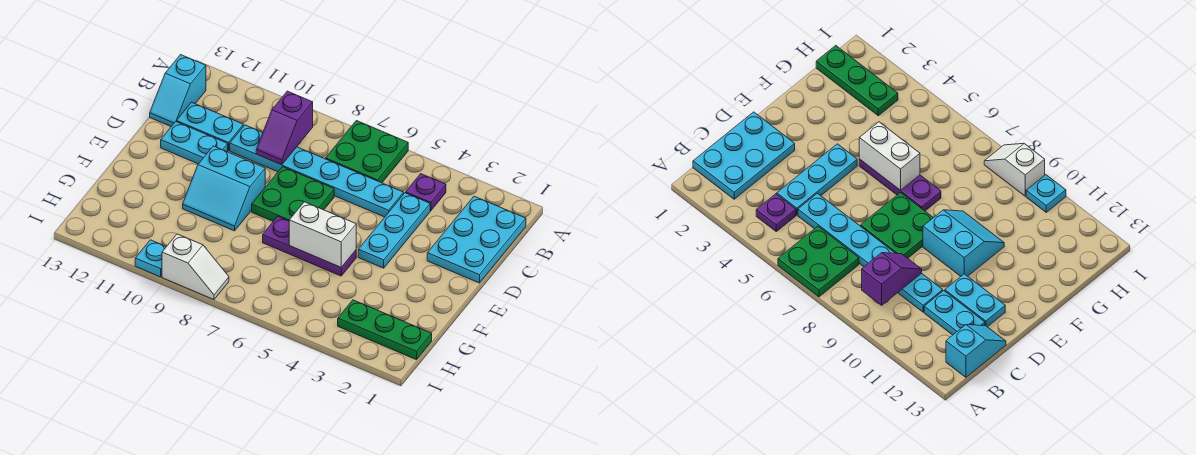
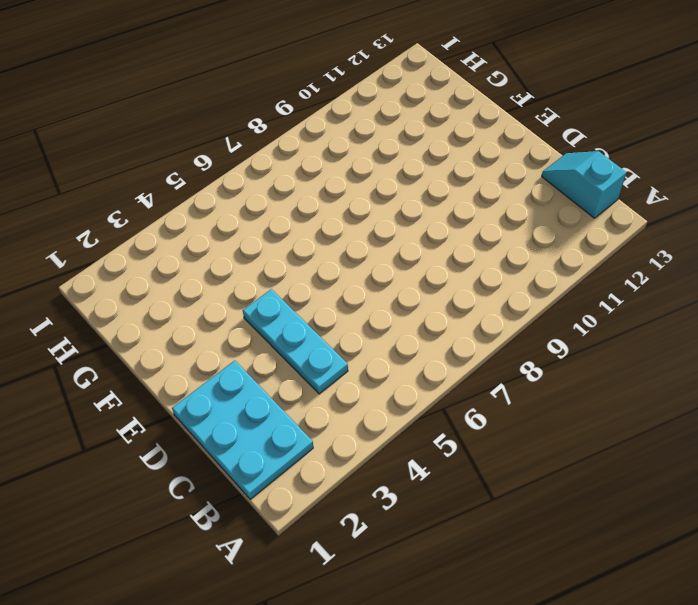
none -> green 2x2 plate [326,121,408,183]
none -> purple 1x1 plate [406,174,446,211]
none -> cyan 1x6 plate [230,125,404,217]

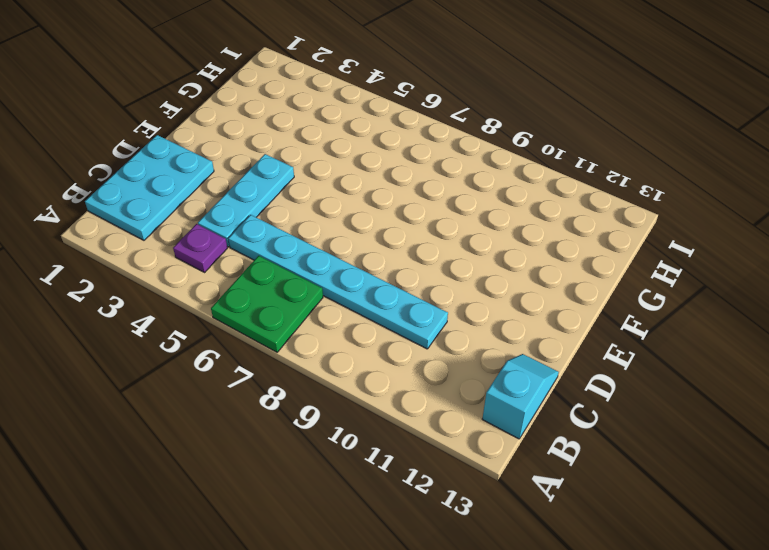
none -> cyan 1x2 plate [176,102,243,151]
none -> green 2x2 plate [252,167,334,221]
none -> cyan 1x2 plate [161,122,228,164]

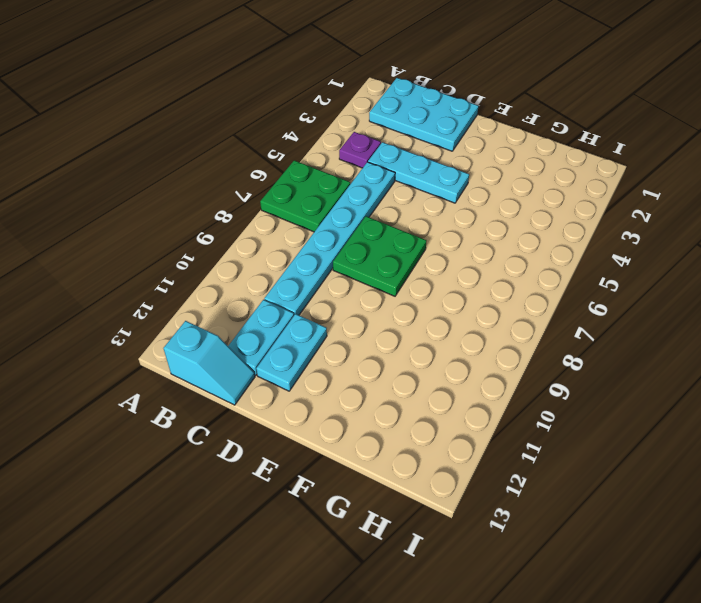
none -> cyan 2x2 slope [183,146,265,231]
none -> purple 1x3 plate [263,216,356,276]
none -> green 1x3 plate [338,300,432,360]

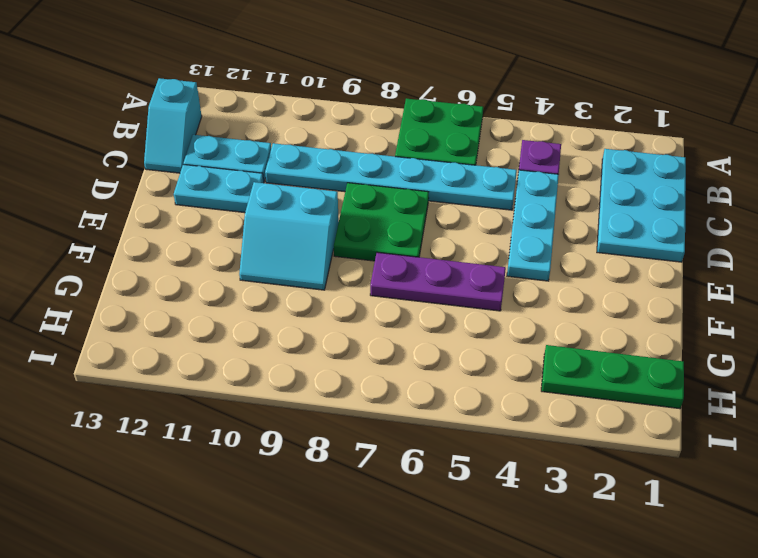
none -> white 1x2 slope [162,234,229,300]
none -> cyan 1x1 plate [135,240,166,277]
none -> purple 1x2 slope [256,91,313,165]

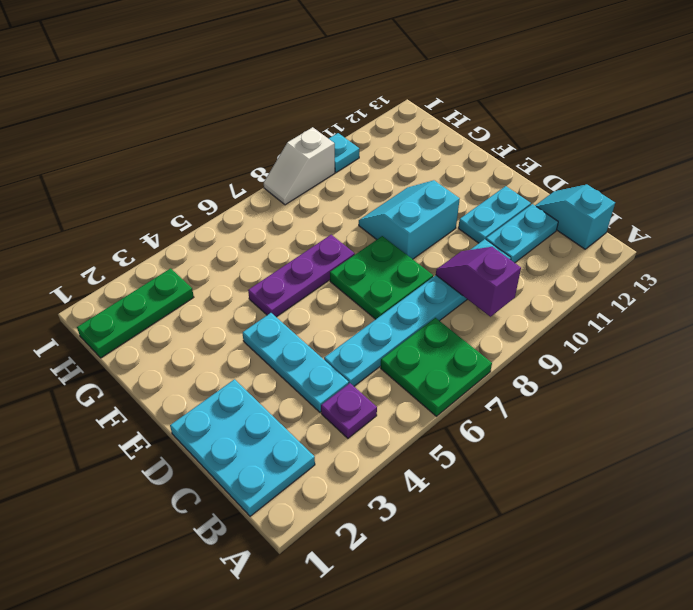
none -> white 1x2 brick [289,202,356,267]

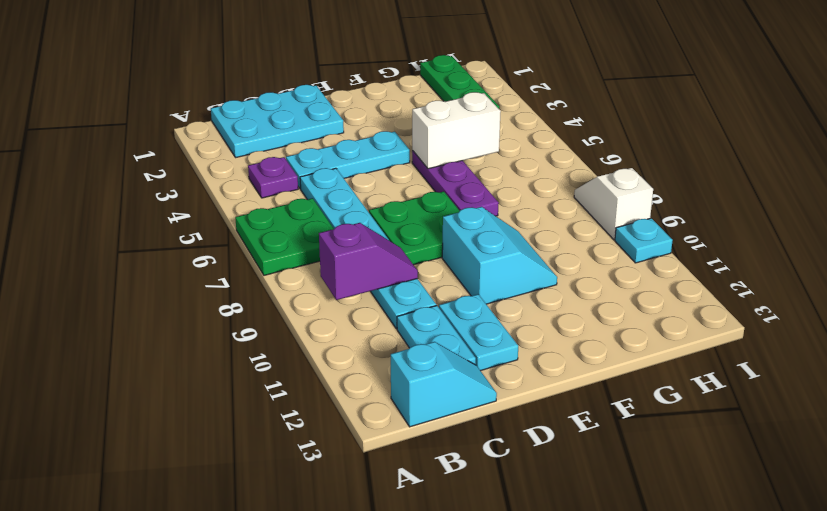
white 1x2 brick [412,92,501,169] -> white 1x2 brick turned to [289,202,356,267]

